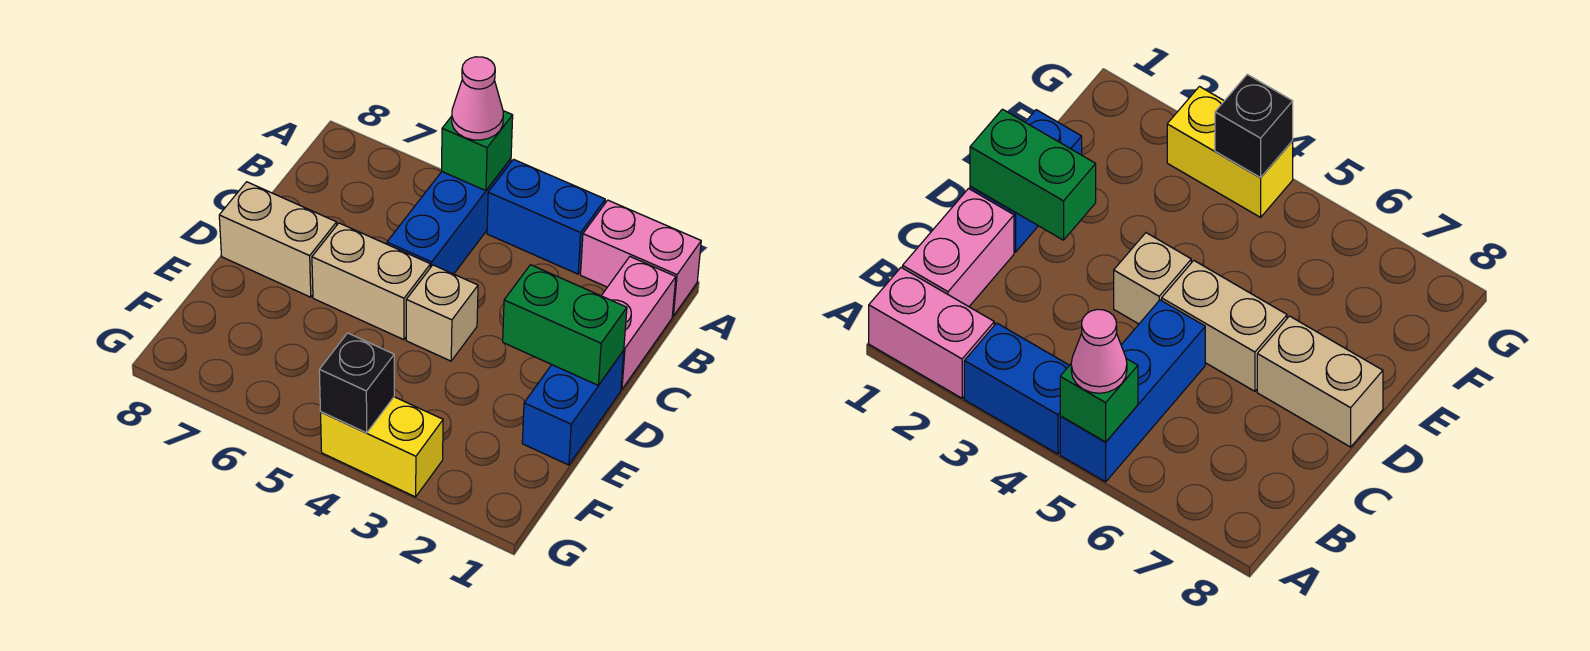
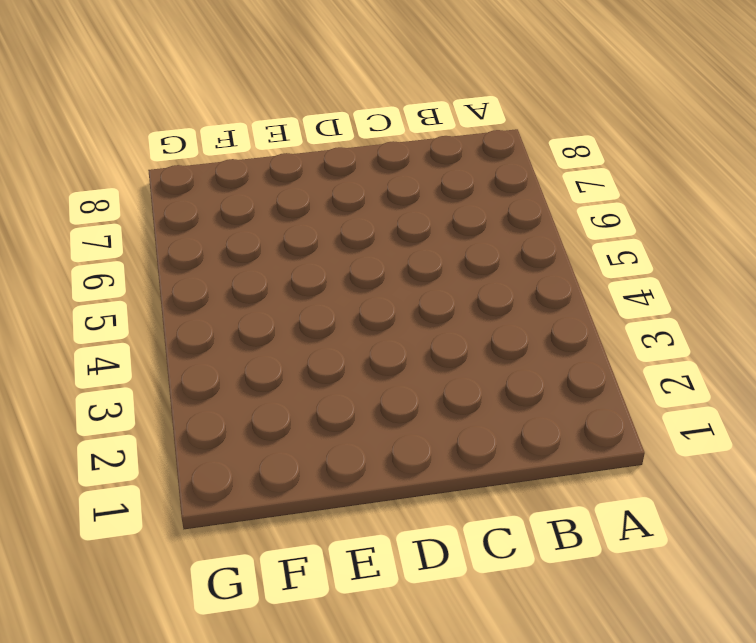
none -> pink 1x2 brick [581,200,701,316]
none -> blue 1x2 brick [487,159,605,274]
none -> blue 1x3 brick [387,159,511,274]

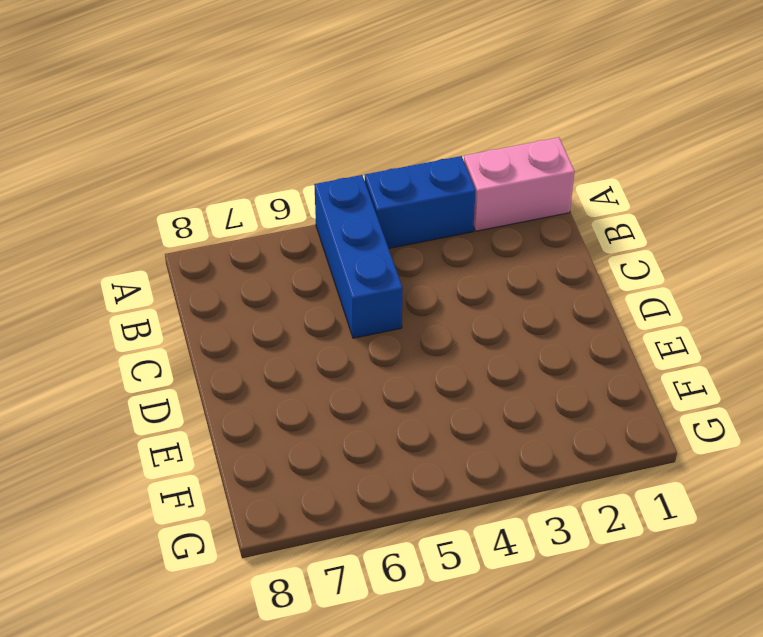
none -> pink 1x2 brick [601,257,676,389]
none -> blue 1x2 brick [522,350,624,465]
none -> tan 1x1 brick [406,265,478,361]

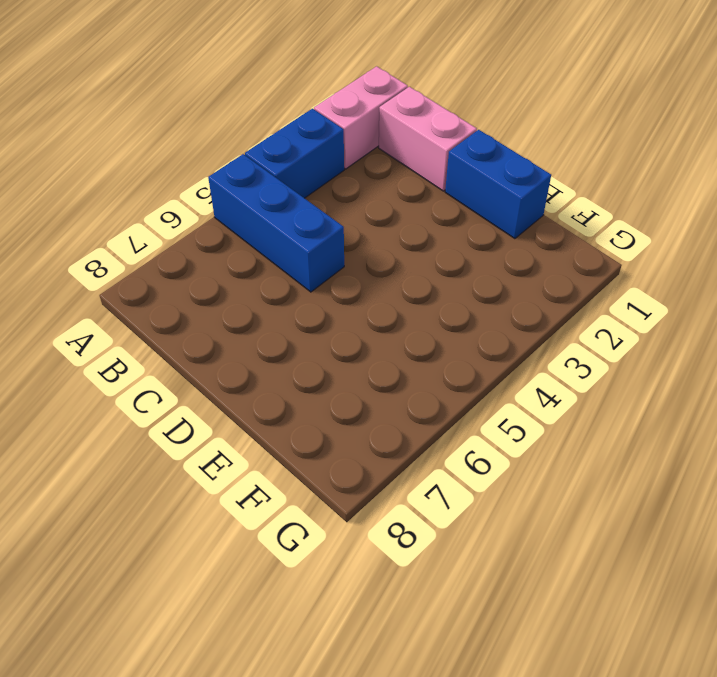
none -> tan 1x1 brick [406,265,478,361]
none -> tan 1x2 brick [312,223,430,340]
none -> tan 1x2 brick [219,182,337,297]

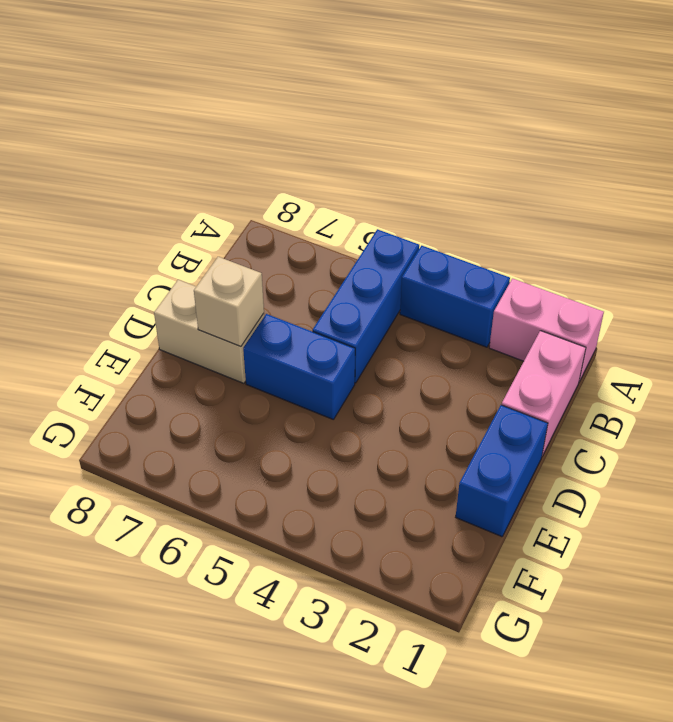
blue 1x2 brick [243,314,355,420] -> tan 1x2 brick [312,223,430,340]
tan 1x1 brick [194,257,264,347] -> tan 1x1 brick moved to [406,265,478,361]
none -> yellow 1x2 brick [321,397,443,497]
none -> green 1x1 brick [442,111,513,191]
none -> green 1x2 brick [503,265,627,385]

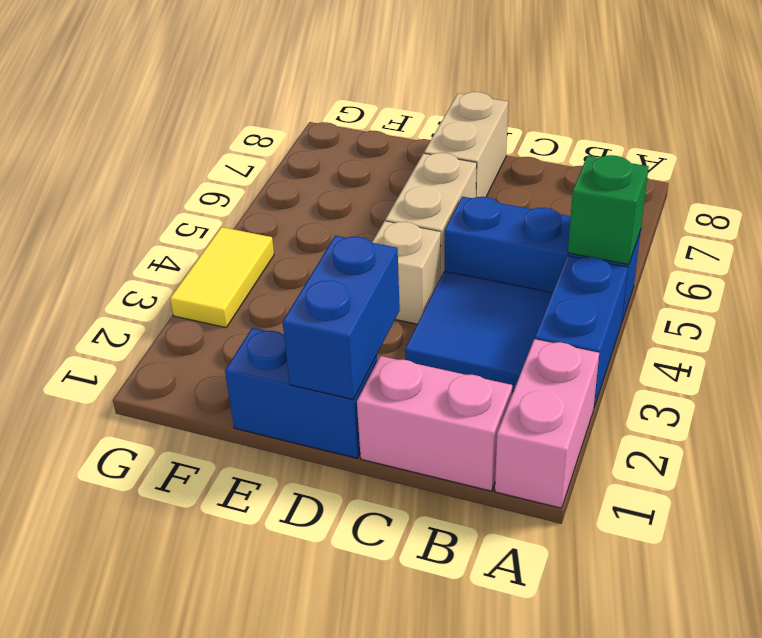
blue 2x2 tile [405,271,552,391] -> none
blue 1x2 brick [283,236,400,400] -> green 1x2 brick [503,265,627,385]
yellow 1x2 tile [170,227,274,328] -> yellow 1x2 brick [321,397,443,497]
none -> black 1x1 brick [319,333,394,433]
none -> pink 1x1 cone [452,57,503,140]

